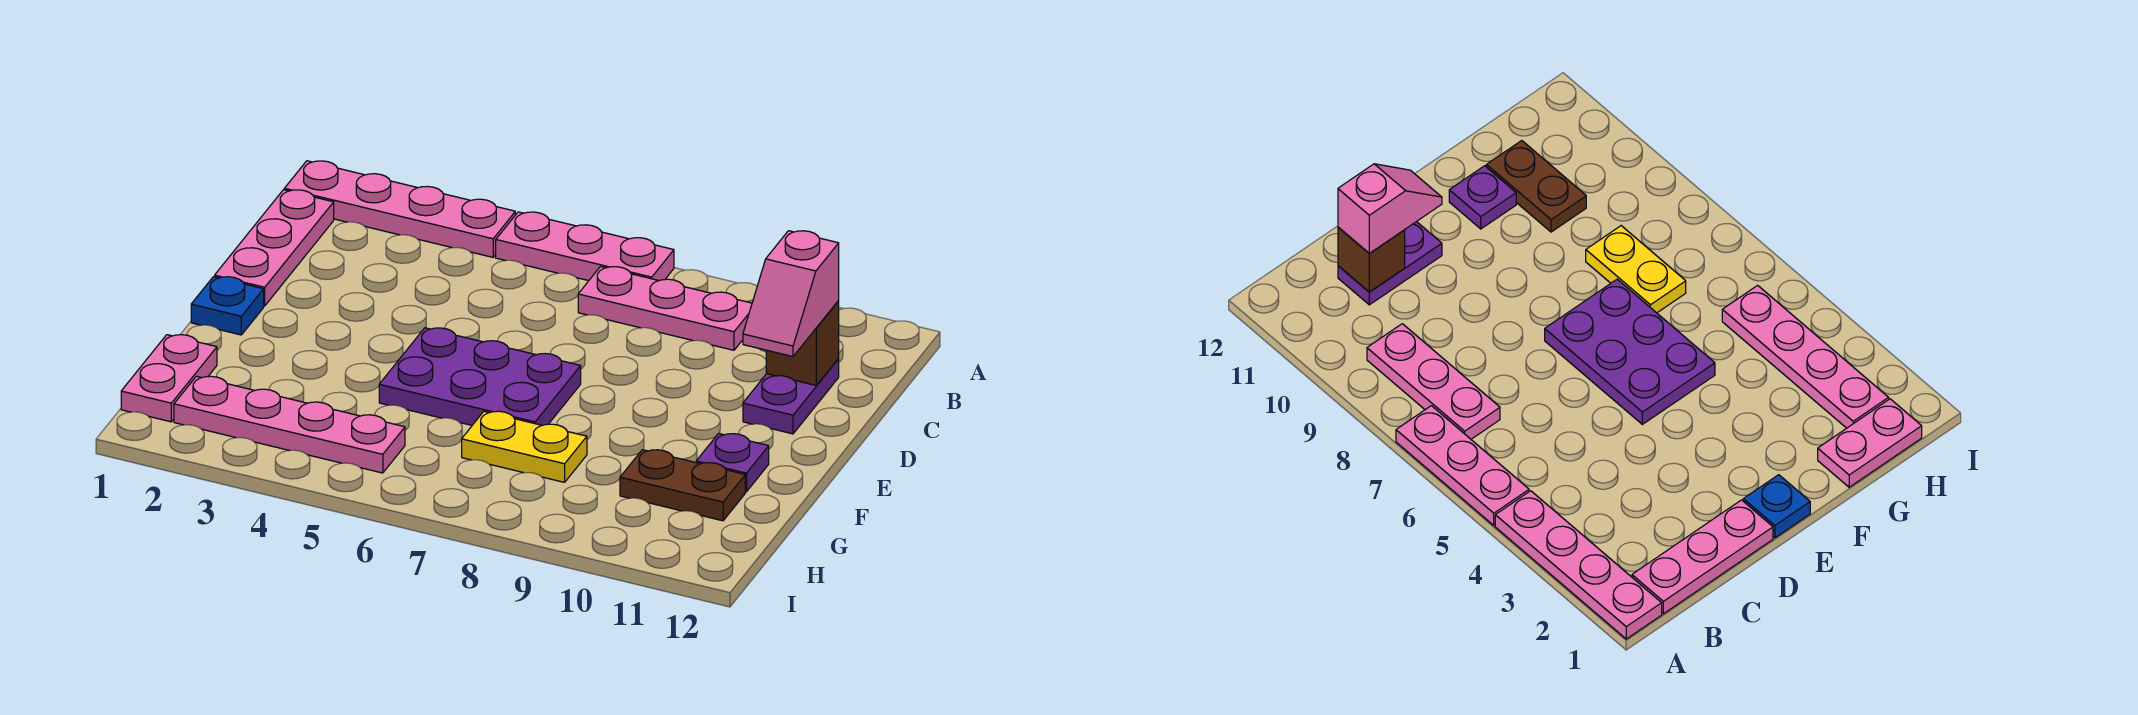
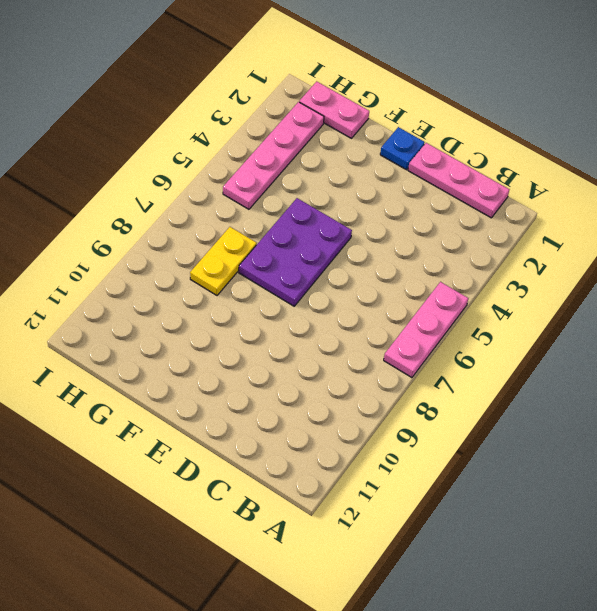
none -> pink 1x4 plate [284,161,515,257]
none -> pink 1x3 plate [578,267,752,350]
none -> purple 1x2 plate [743,359,839,434]

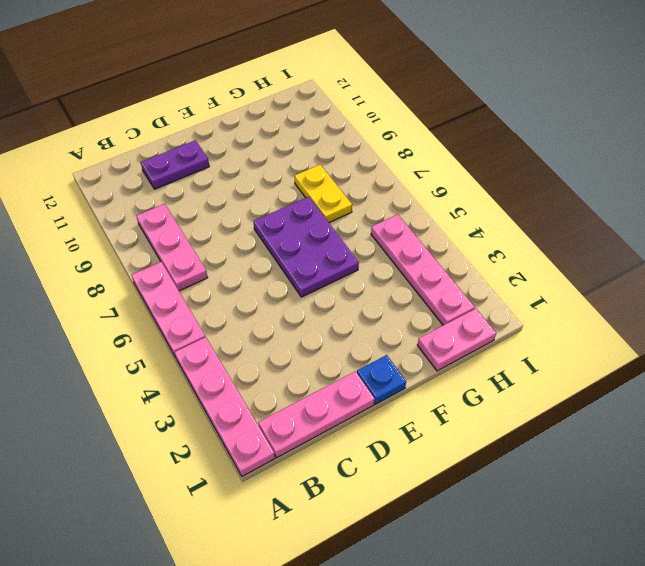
none -> purple 1x1 plate [696,434,769,492]
none -> brown 1x2 plate [620,450,745,521]
none -> brown 1x1 brick [766,301,839,385]

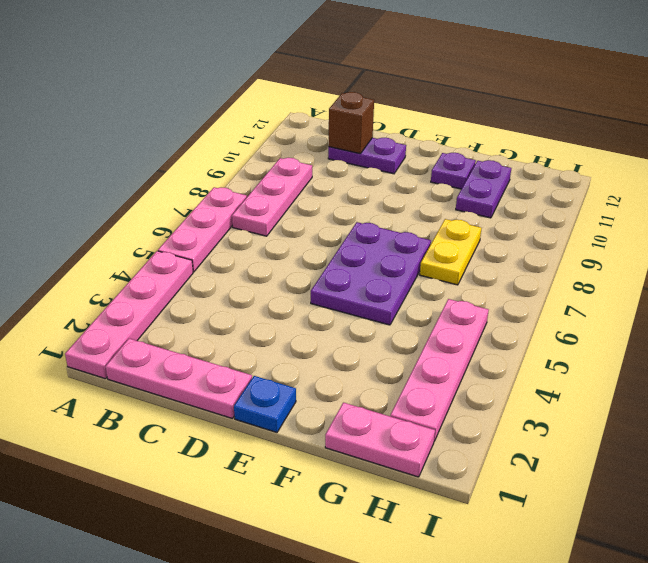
purple 1x2 plate [456,160,511,218] -> brown 1x2 plate [620,450,745,521]
none -> pink 1x2 slope [743,231,839,357]

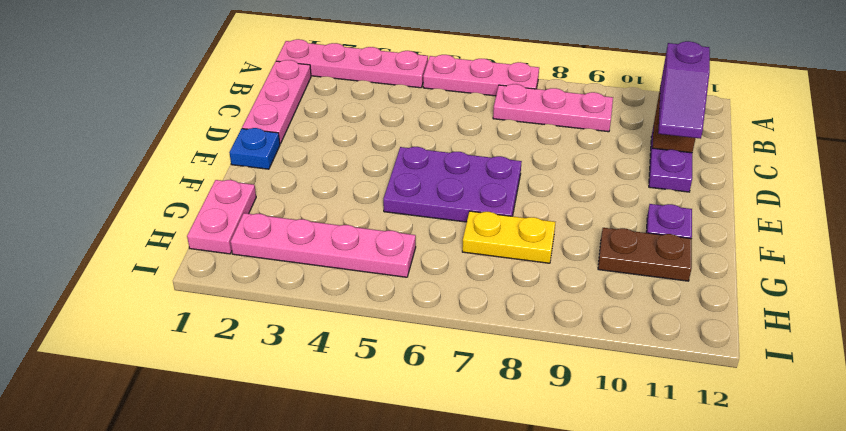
purple 1x2 slope [658,41,710,139] -> pink 1x2 slope [743,231,839,357]

